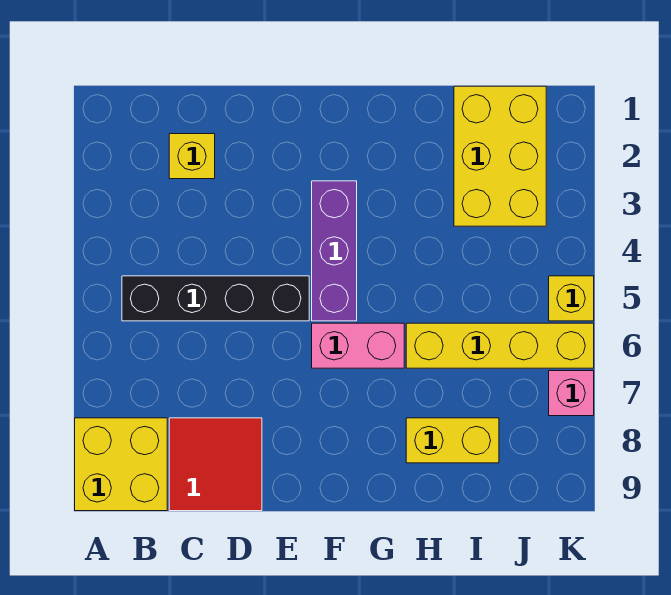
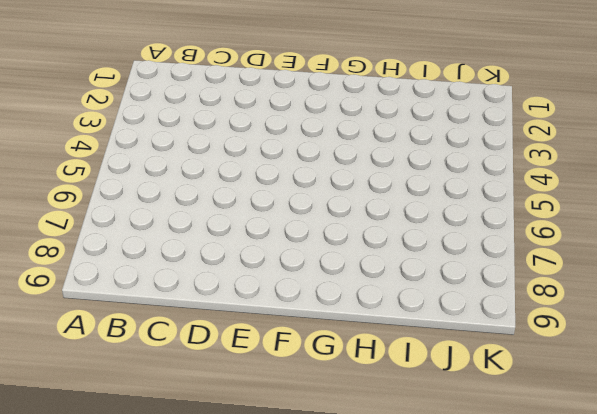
none -> yellow 2x2 brick [75,418,167,511]
none -> black 1x4 brick [122,276,309,321]

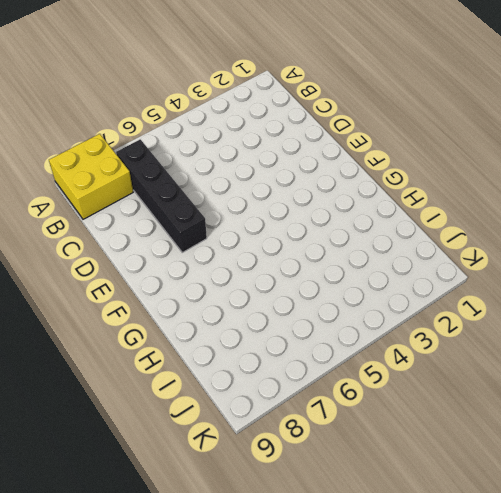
black 1x4 brick [116,139,207,252] -> black 1x4 brick moved to [122,276,309,321]
none -> yellow 1x1 brick [169,134,215,179]
none -> red 2x2 tile [169,418,262,511]

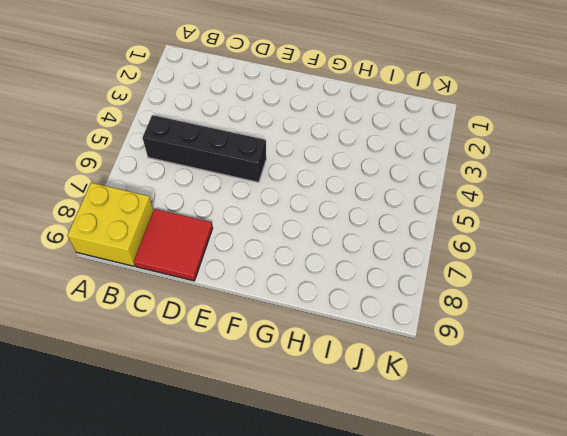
none -> yellow 1x1 brick [169,134,215,179]
none -> purple 1x3 brick [312,181,357,321]

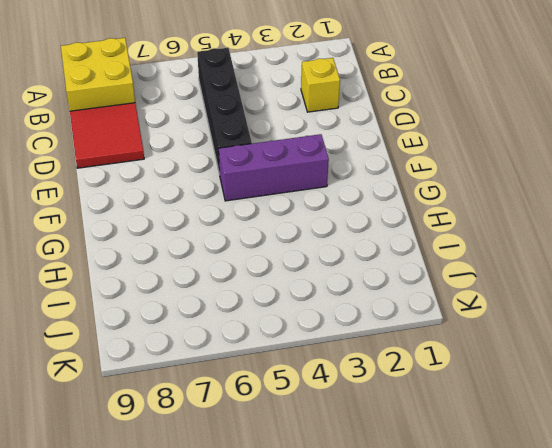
none -> pink 1x2 brick [312,323,404,368]
none -> yellow 1x4 brick [406,323,594,368]

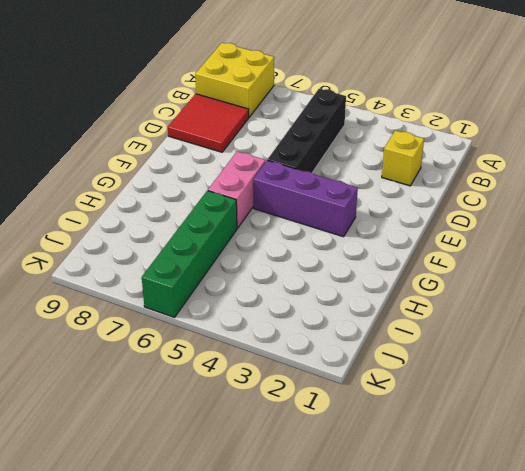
green 1x4 brick [142,191,237,317] -> yellow 1x4 brick [406,323,594,368]
none -> yellow 1x2 brick [406,418,499,463]
none -> yellow 2x3 brick [454,86,546,226]

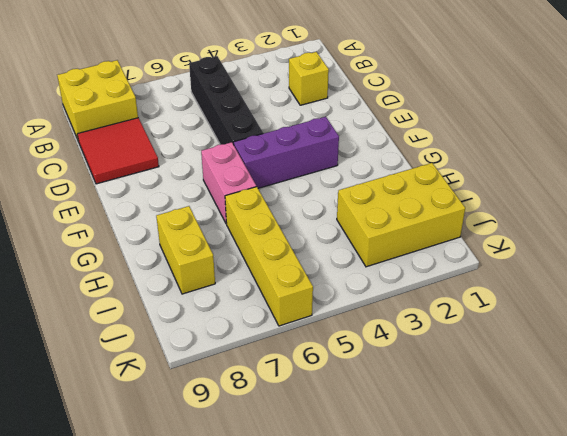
none -> yellow 1x1 brick [549,276,594,321]
none -> pink 1x1 brick [549,371,594,416]

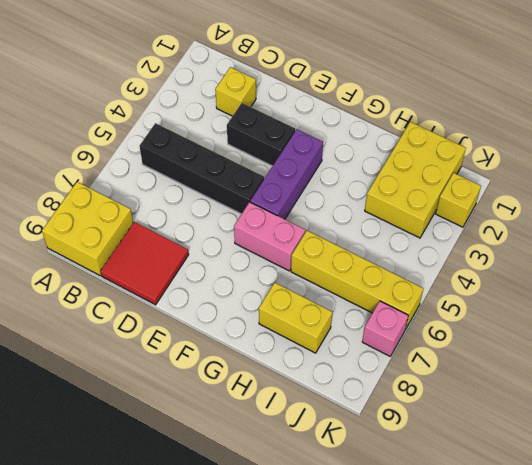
black 1x2 brick [227,103,295,166] -> none
yellow 1x1 brick [436,173,481,227] -> yellow 1x1 brick moved to [549,276,594,321]

